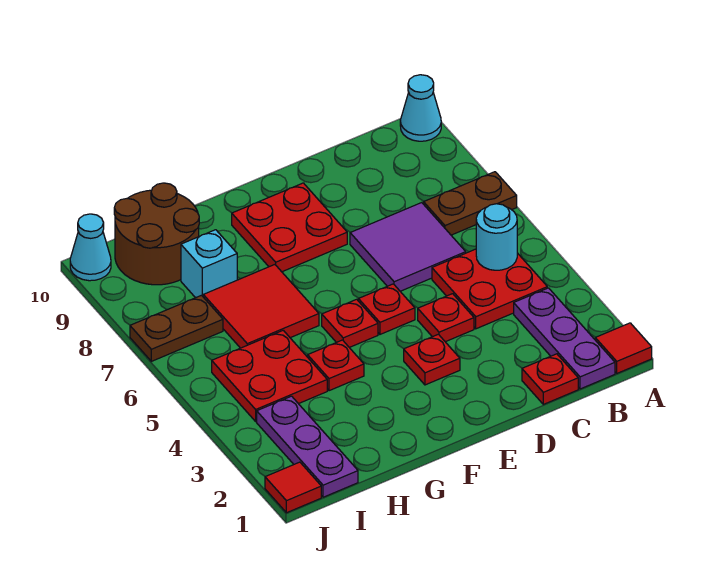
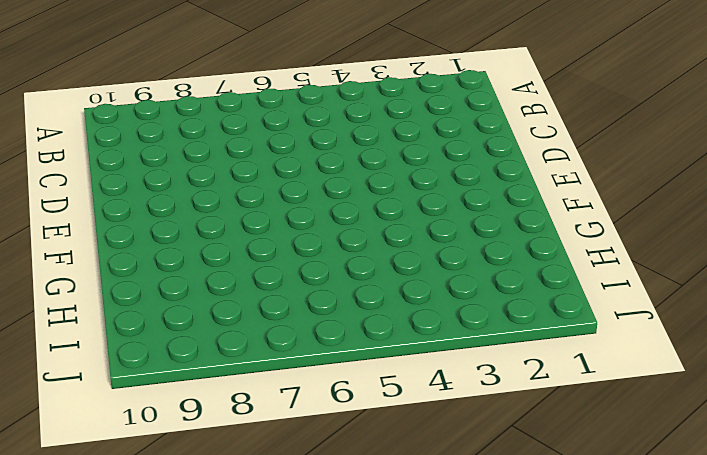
none -> red 1x1 tile [595,323,652,373]
none -> brown 1x2 plate [424,172,517,235]
none -> cyan 1x1 cone [400,75,441,141]

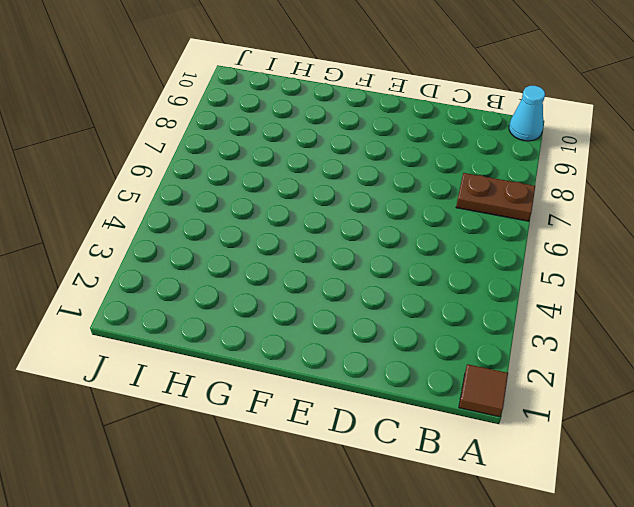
brown 1x1 tile [459,364,508,417] -> red 1x1 tile [595,323,652,373]
none -> purple 1x3 plate [514,288,615,389]
none -> red 2x2 plate [432,249,547,329]
none -> red 1x1 plate [522,354,578,404]

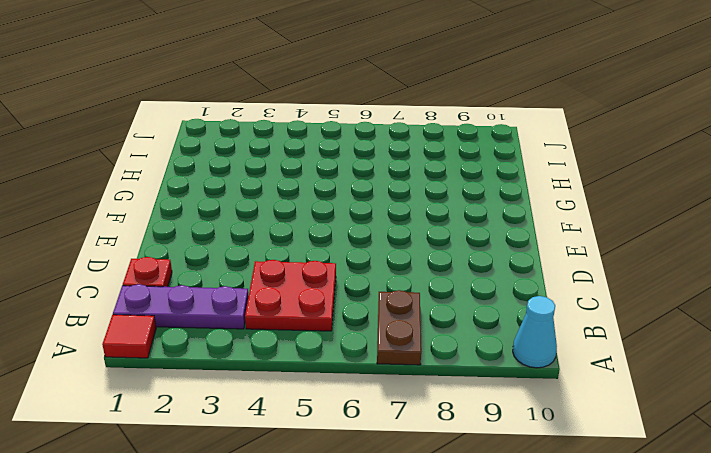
none -> purple 2x2 tile [350,203,466,291]
none -> red 1x1 plate [418,294,474,342]
none -> red 1x1 plate [404,334,460,385]

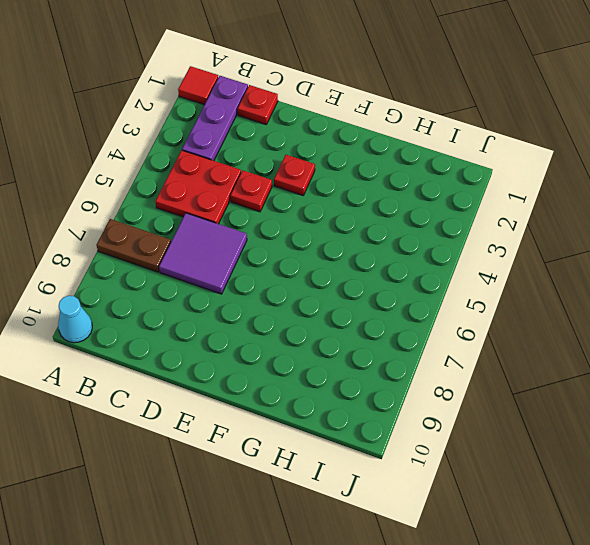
none -> red 1x1 plate [358,284,415,334]
none -> red 2x2 plate [232,183,347,272]
none -> red 1x1 plate [322,299,378,348]

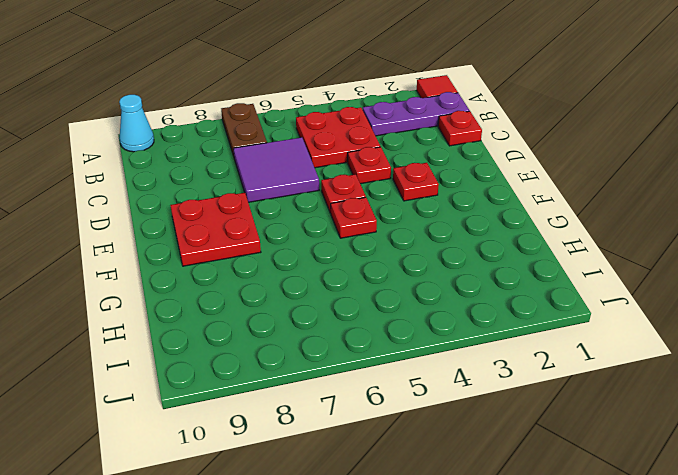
none -> red 1x1 plate [308,340,364,391]
none -> red 2x2 tile [203,265,319,348]
none -> red 2x2 plate [212,330,327,421]

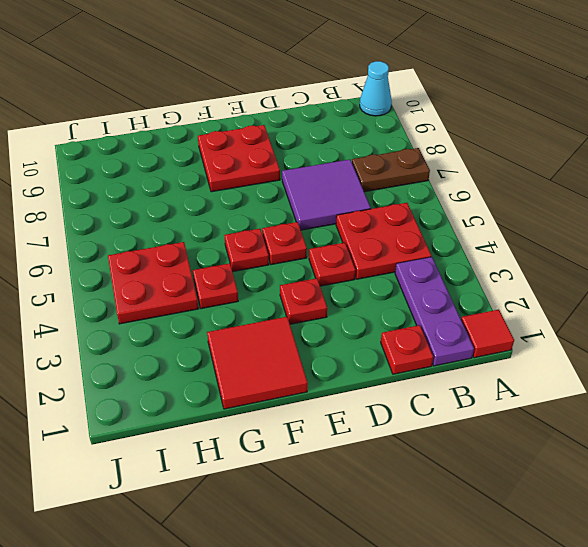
red 2x2 tile [207,317,308,409] -> red 2x2 tile moved to [203,265,319,348]
none -> cyan 1x1 brick [181,230,237,298]
none -> brown 2x2 round brick [114,183,199,285]
none -> purple 1x3 plate [257,396,358,497]

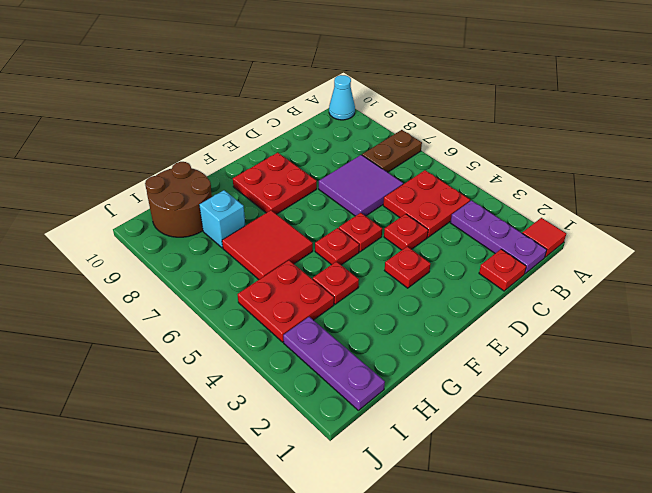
none -> brown 1x2 plate [130,295,223,361]
none -> red 1x1 tile [265,462,321,513]
none -> cyan 1x1 cone [70,214,111,281]

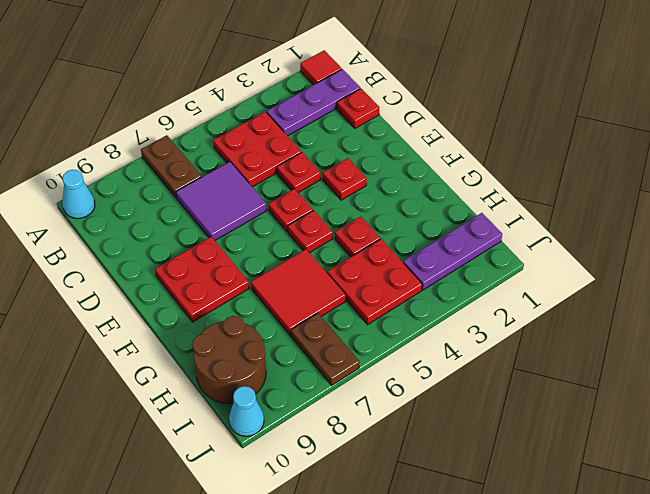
none -> cyan 1x1 brick [181,230,237,298]
none -> red 1x1 tile [265,462,321,513]
none -> cyan 1x1 round brick [476,204,517,270]

